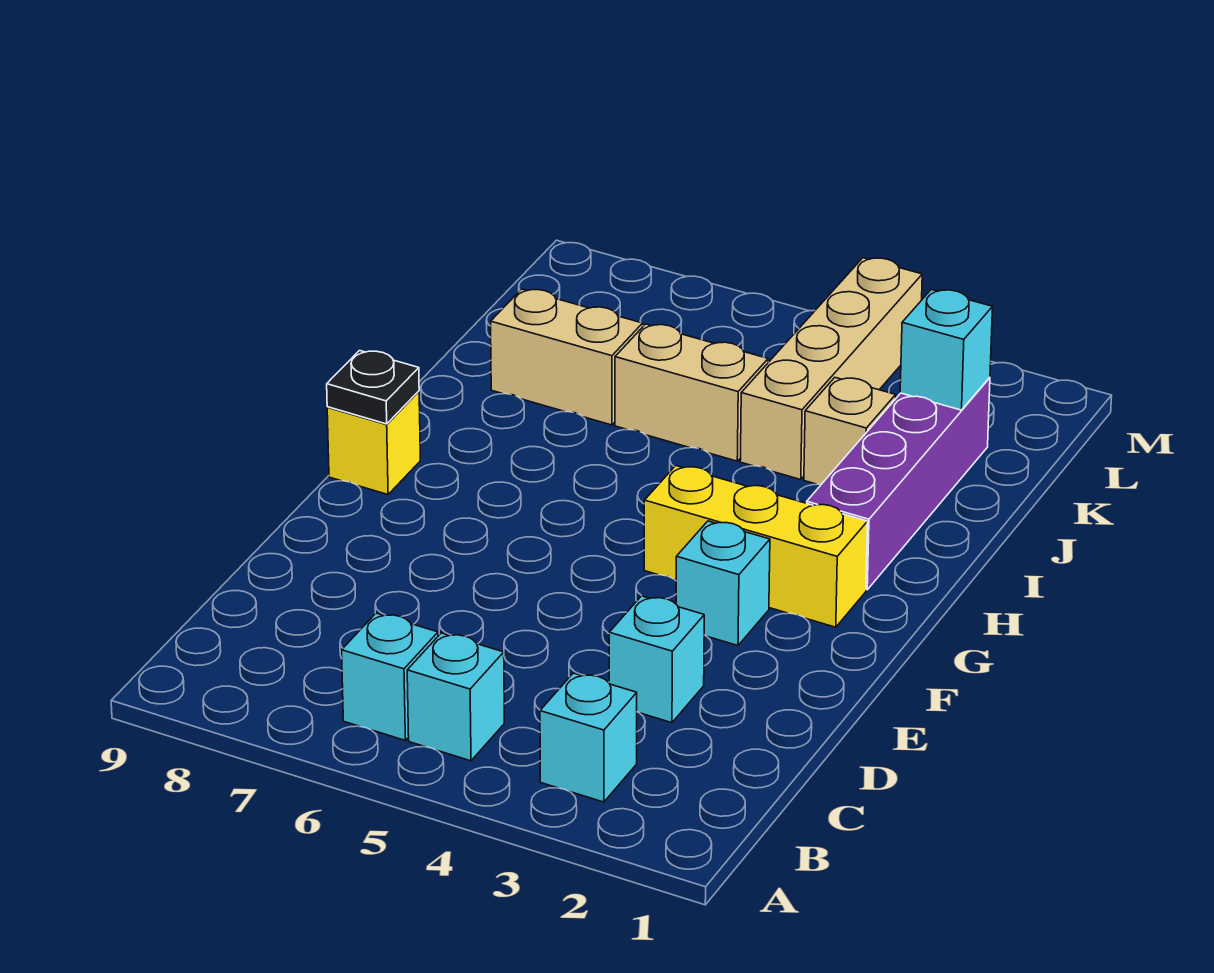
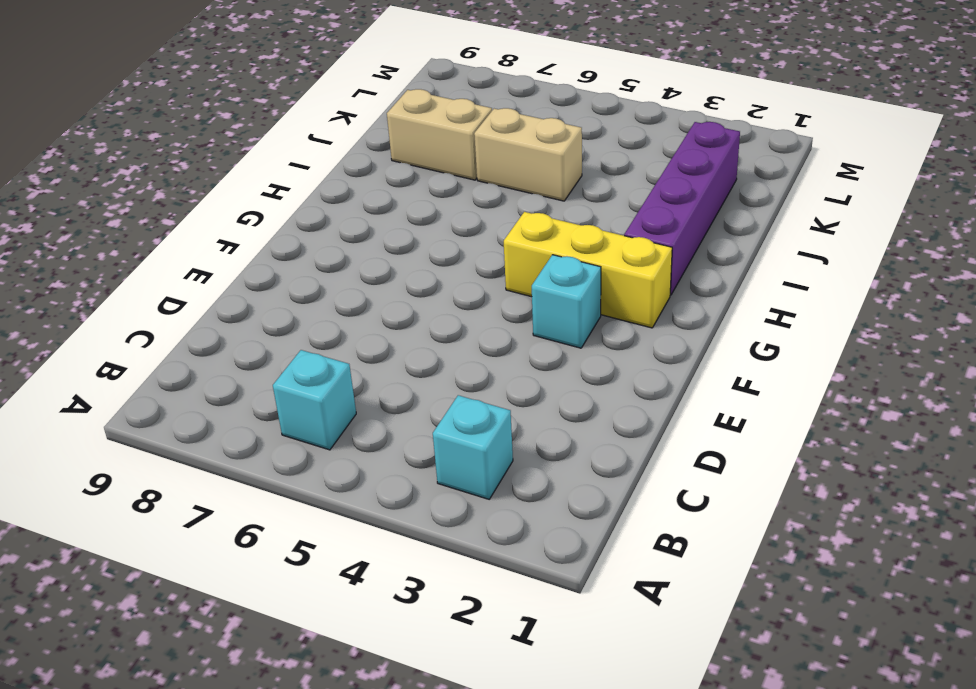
none -> cyan 1x1 brick [407,633,504,761]
none -> cyan 1x1 brick [609,596,704,723]
none -> yellow 1x1 brick [327,391,420,495]

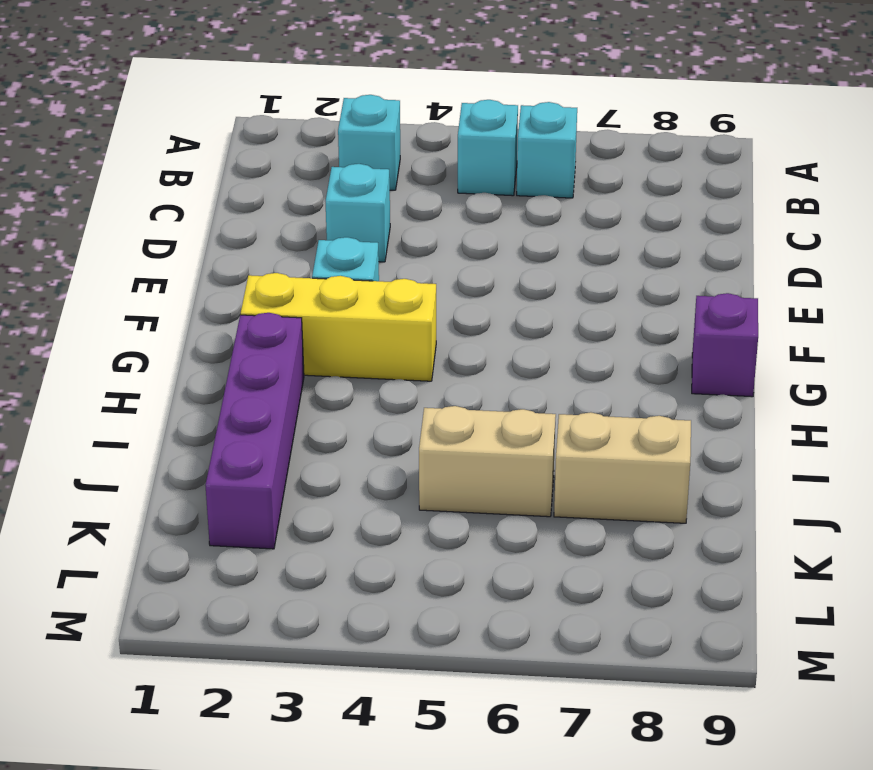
purple 1x1 brick [692,293,758,397] -> yellow 1x1 brick [327,391,420,495]
none -> tan 1x1 brick [804,378,896,484]
none -> tan 1x4 brick [740,258,922,480]
none -> black 1x1 plate [327,351,419,424]

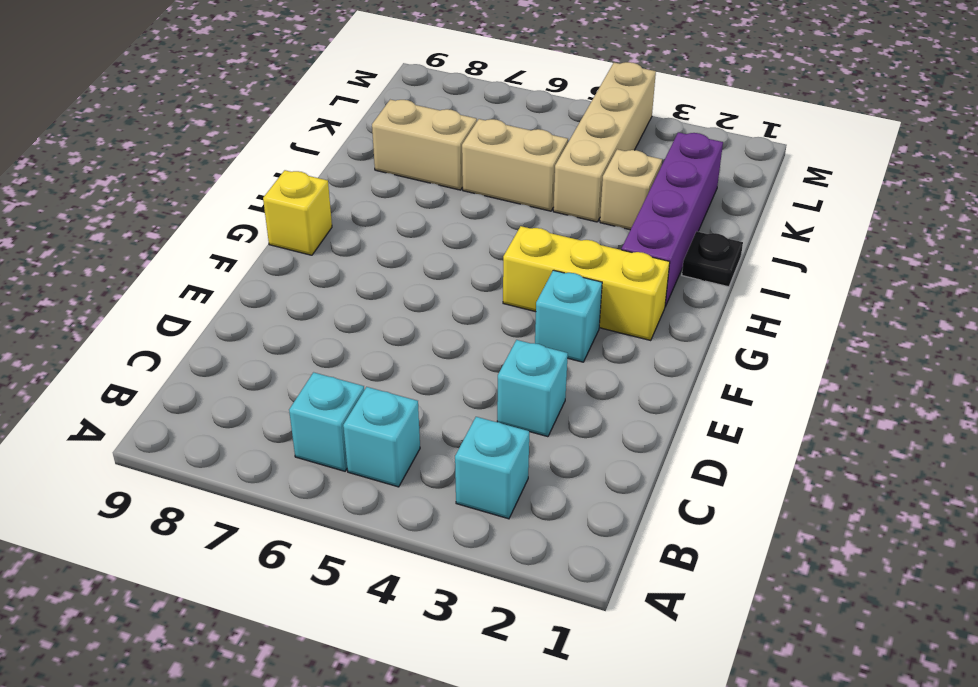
black 1x1 plate [682,231,743,287] -> black 1x1 plate moved to [327,351,419,424]
none -> cyan 1x1 brick [900,290,993,410]

